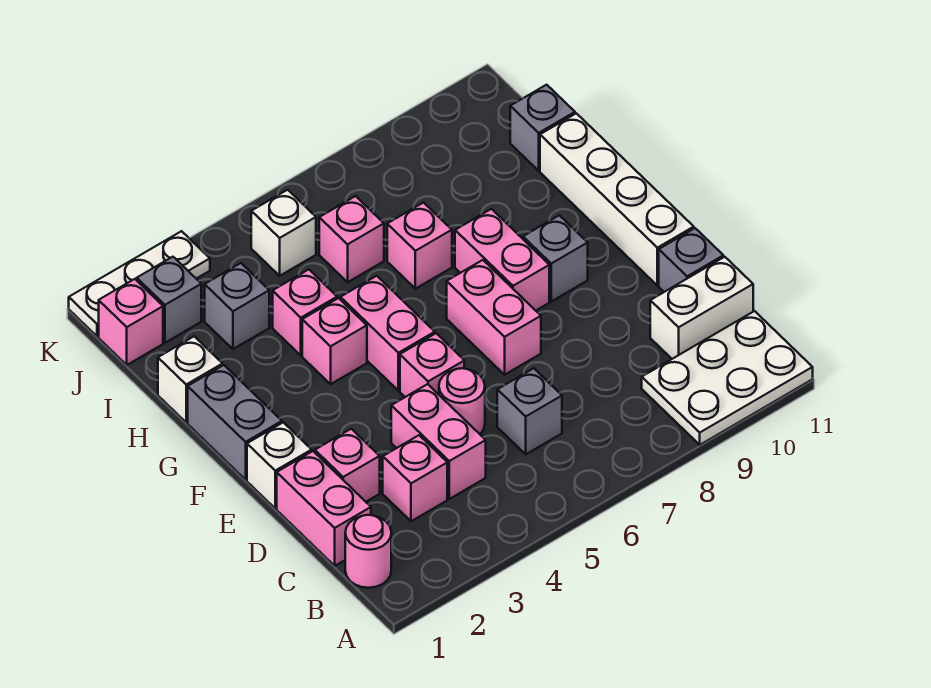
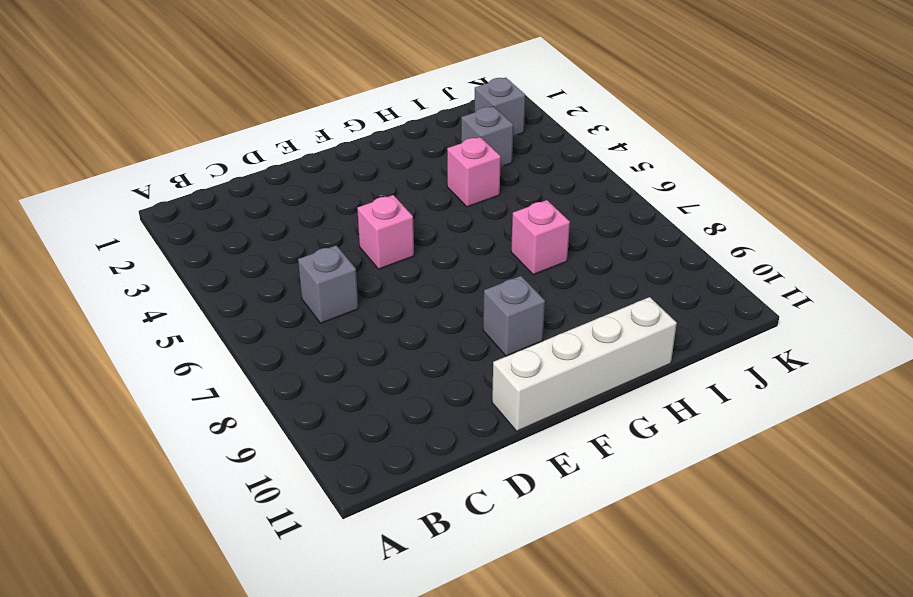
none -> white 2x3 plate [642,311,813,445]
none -> pink 1x1 round brick [345,515,391,588]
none -> pink 1x2 brick [277,451,371,566]

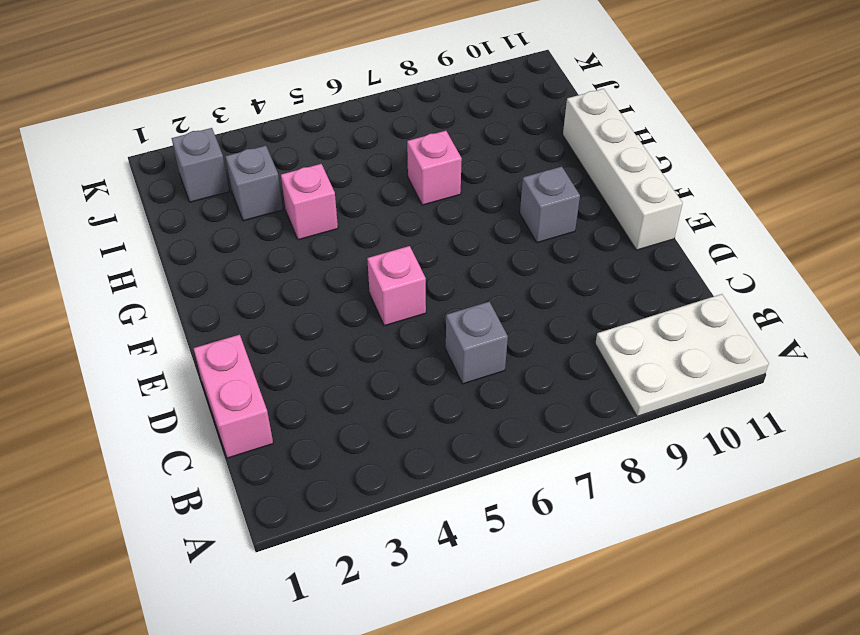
none -> pink 1x1 round brick [345,515,391,588]
none -> pink 1x1 brick [383,435,447,521]
none -> pink 1x2 brick [391,384,486,499]

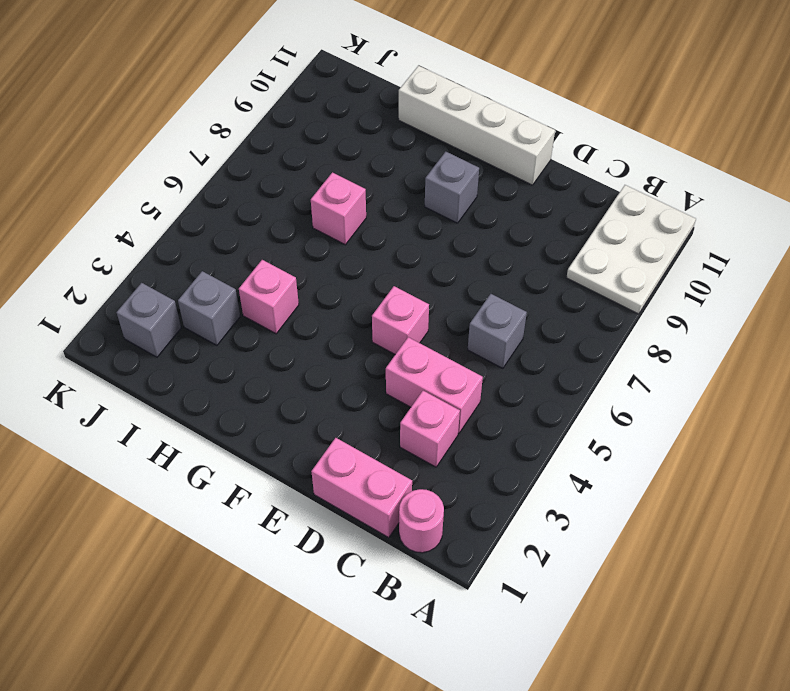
none -> white 1x2 brick [650,257,753,359]
none -> pink 1x1 brick [315,429,380,502]
none -> pink 1x1 round brick [439,368,485,434]

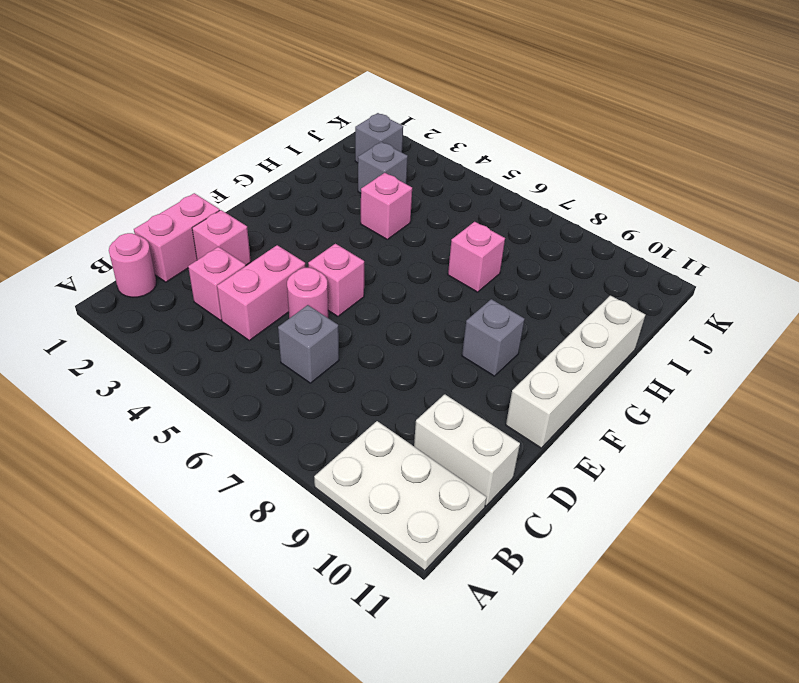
none -> grey 1x1 brick [659,228,723,292]
none -> white 1x1 brick [247,422,312,508]
none -> pink 1x2 brick [447,260,541,375]

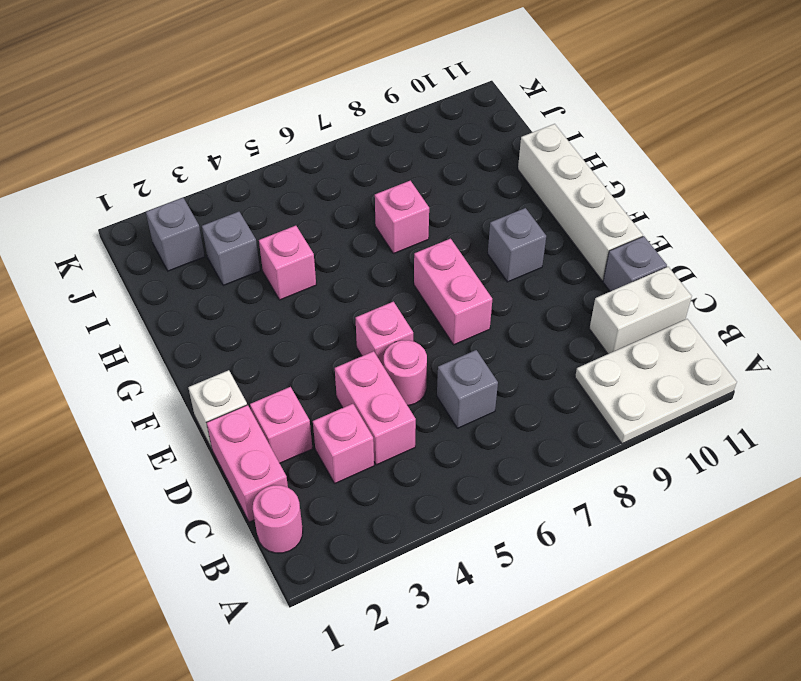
none -> grey 1x2 brick [188,365,282,480]
none -> pink 1x2 brick [340,276,435,391]
none -> pink 1x2 brick [455,209,549,311]

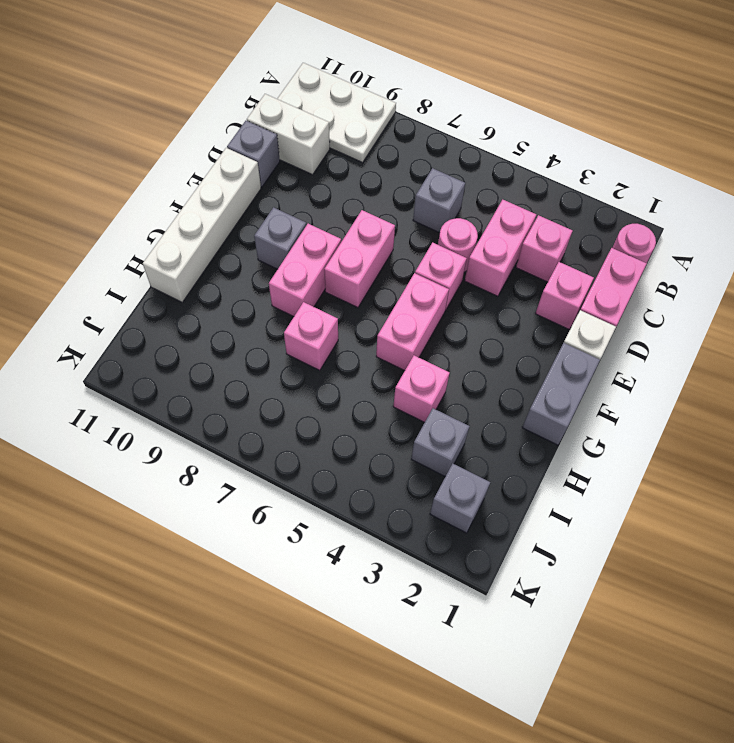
none -> pink 1x1 brick [302,298,367,384]
none -> white 1x1 brick [158,336,223,422]
none -> pink 1x1 brick [319,196,384,282]

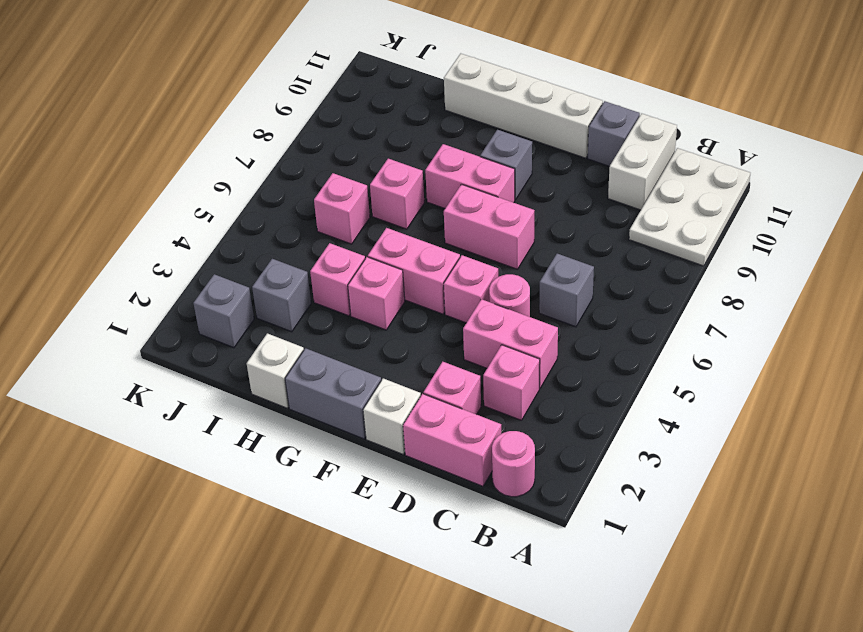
none -> grey 1x1 brick [510,85,575,171]
none -> pink 1x1 brick [99,279,163,365]
none -> white 1x1 brick [251,190,316,276]

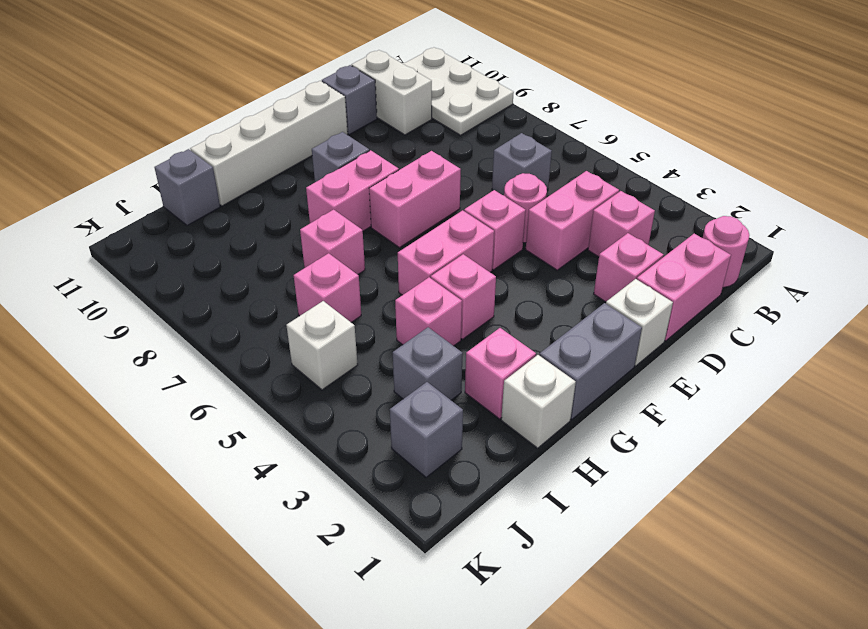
pink 1x1 brick [465,328,536,419] -> pink 1x1 brick moved to [99,279,163,365]
none -> white 1x3 plate [69,231,210,336]

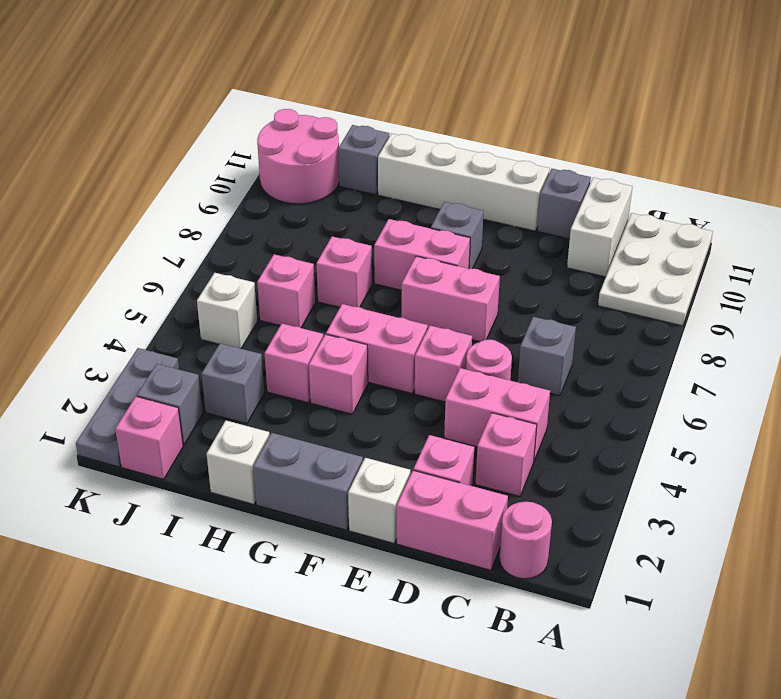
pink 2x2 round brick [257,109,339,204] -> none
grey 1x3 plate [76,348,179,467] -> white 1x3 plate [69,231,210,336]

